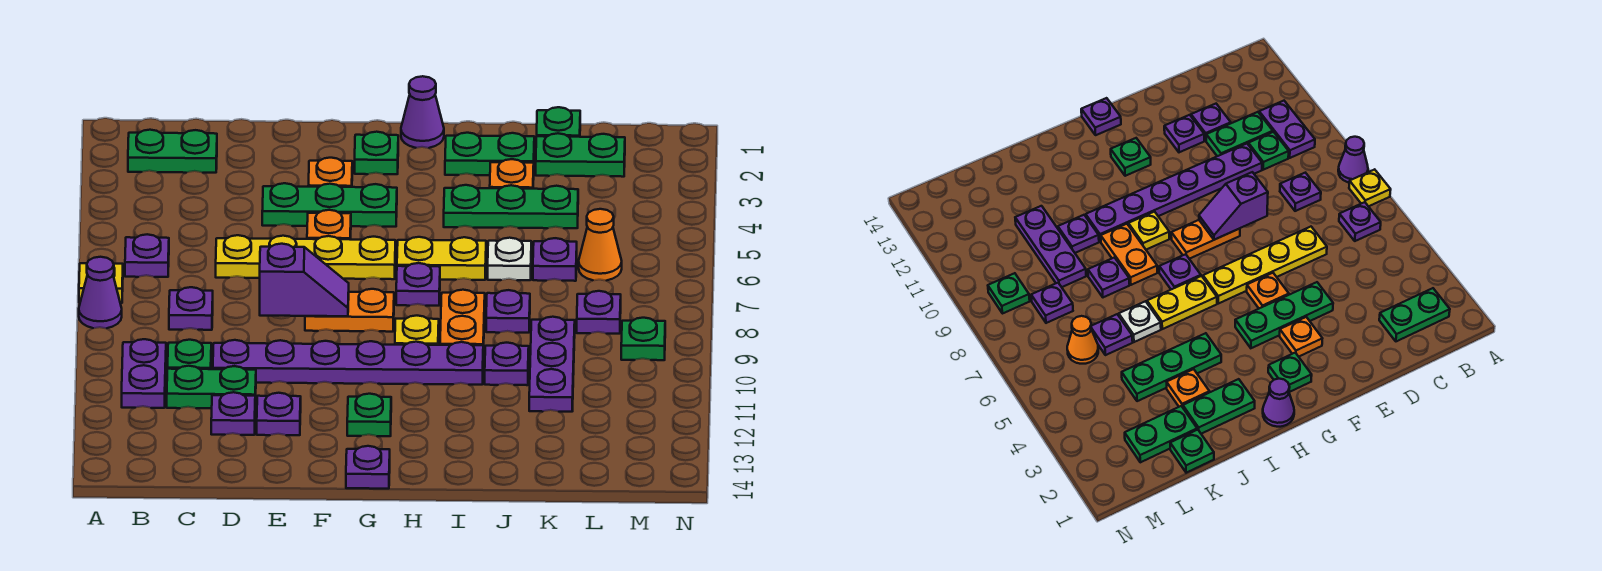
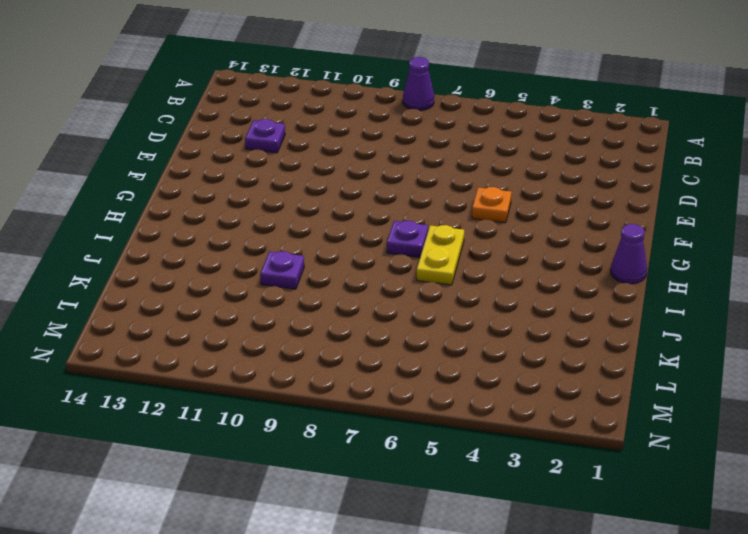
none -> yellow 1x1 plate [79,263,123,303]
none -> green 1x2 plate [128,130,217,173]
none -> purple 1x1 plate [125,234,169,277]
none -> purple 1x2 plate [122,339,166,408]

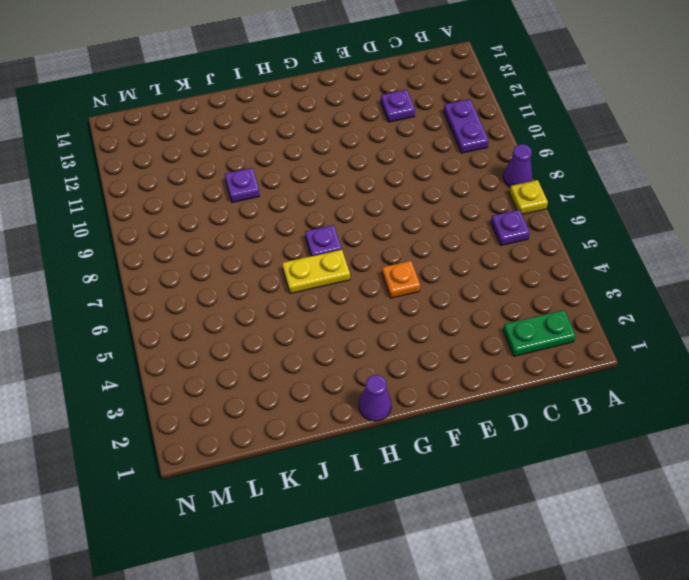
none -> purple 1x1 plate [169,287,213,330]
none -> green 1x1 plate [168,340,211,369]
none -> green 1x2 plate [167,366,256,408]
none -> yellow 1x4 plate [216,235,395,279]

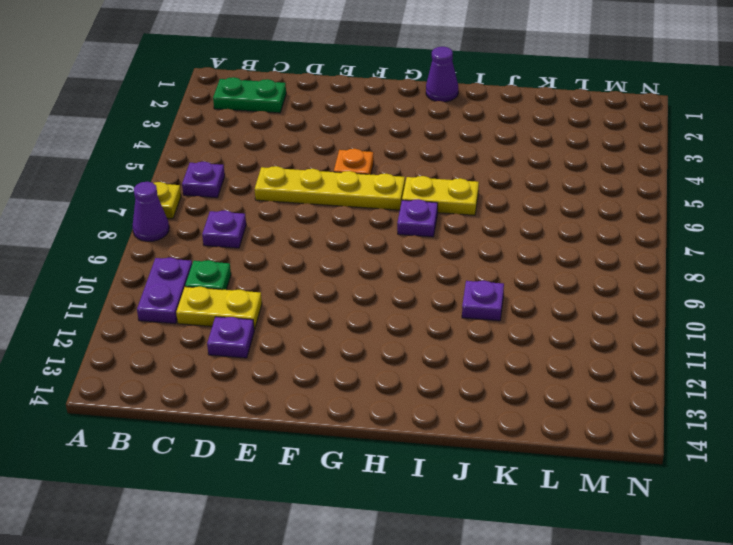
yellow 1x2 plate [176,287,262,330] -> green 1x2 plate [167,366,256,408]
none -> purple 1x6 plate [213,340,483,385]
none -> green 1x3 plate [262,183,397,227]
none -> purple 1x1 plate [257,393,301,435]
none -> orange 1x1 plate [308,158,352,187]

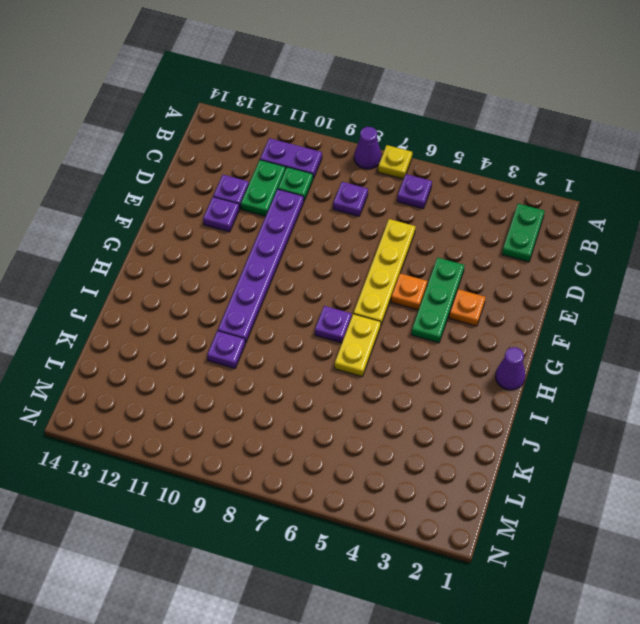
none -> orange 1x2 plate [305,289,394,332]
none -> green 1x1 plate [355,132,398,174]
none -> green 1x1 plate [347,394,391,436]
none -> purple 1x1 plate [346,446,390,489]

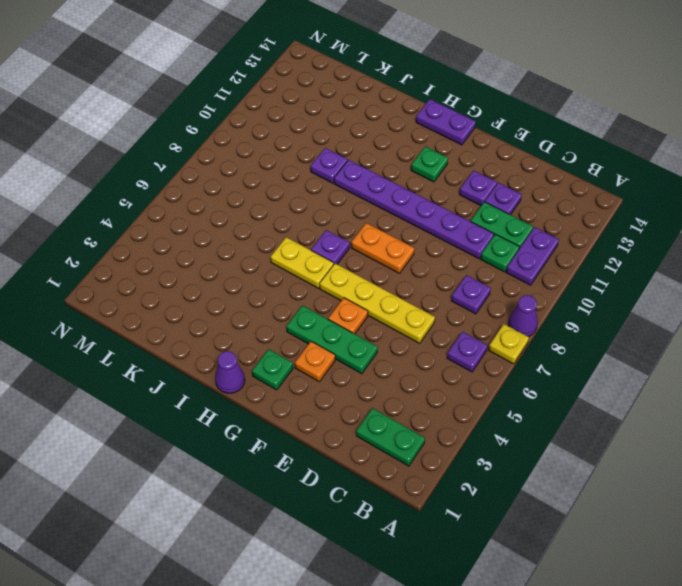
purple 1x2 plate [416,99,476,145] -> purple 1x1 plate [346,446,390,489]
none -> yellow 1x1 plate [395,316,439,345]
none -> green 1x2 plate [445,133,534,175]
none -> green 1x3 plate [444,185,578,228]
none -> orange 1x2 plate [440,290,485,351]

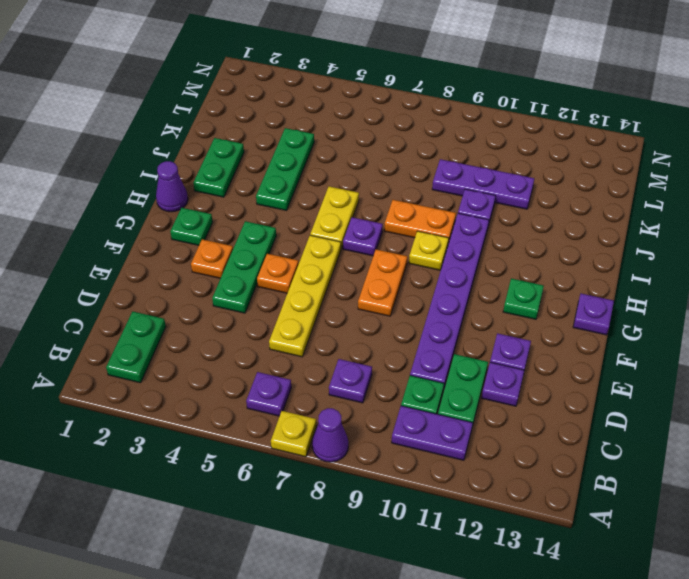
none -> orange 1x1 plate [490,159,534,189]
none -> white 1x1 plate [488,238,531,280]
none -> purple 1x1 plate [486,290,530,333]
none -> green 1x1 plate [537,107,580,137]

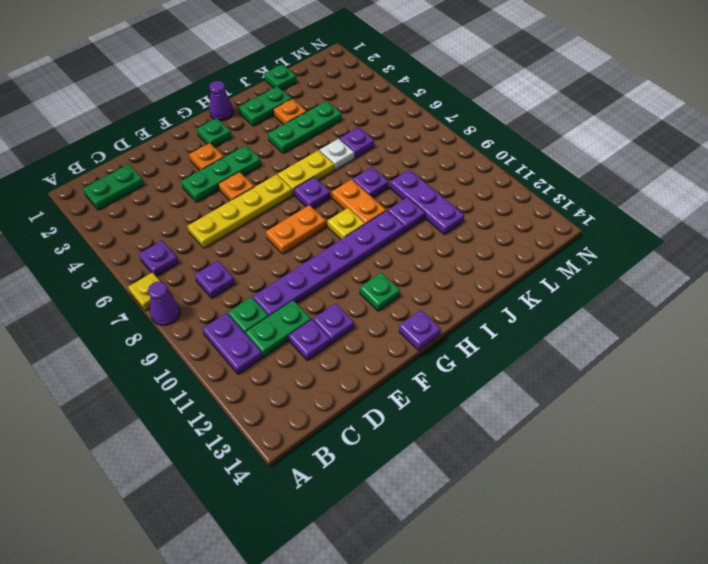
none -> green 1x2 plate [536,133,625,177]
none -> orange 1x1 cone [579,209,622,281]
none -> purple 1x1 plate [577,291,621,334]
none -> green 1x1 plate [621,318,665,360]

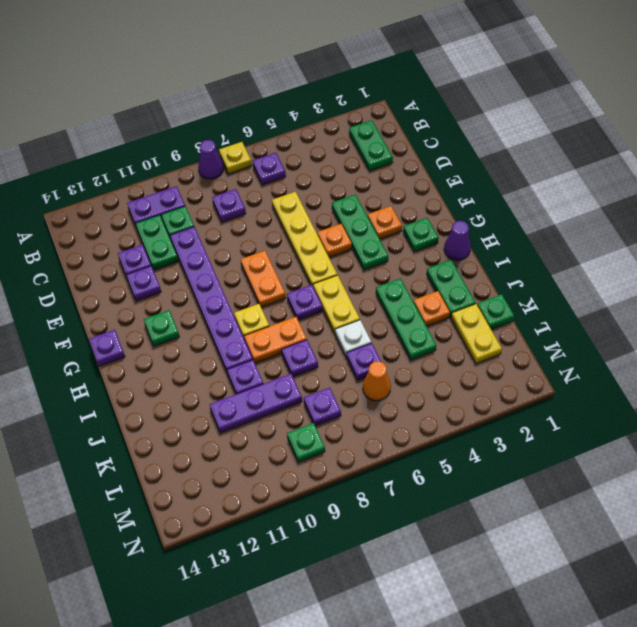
yellow 1x2 plate [451,304,502,363] -> green 1x2 plate [536,133,625,177]
none -> purple 1x2 slope [260,244,349,316]

